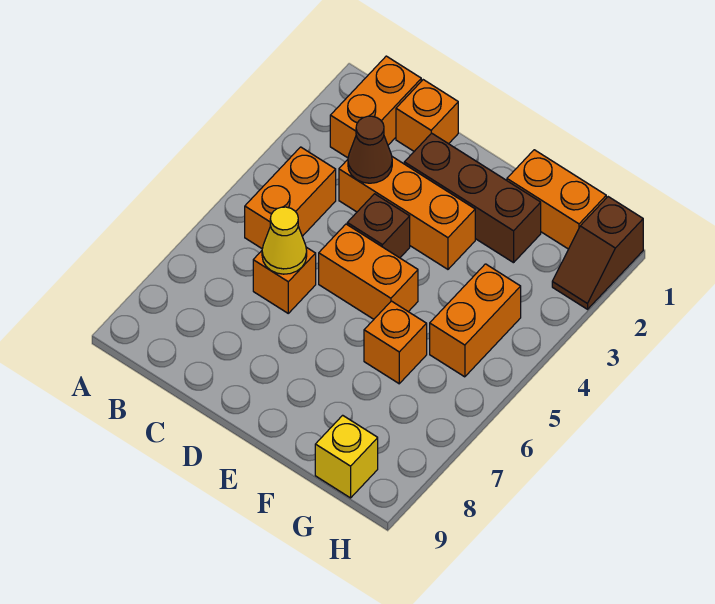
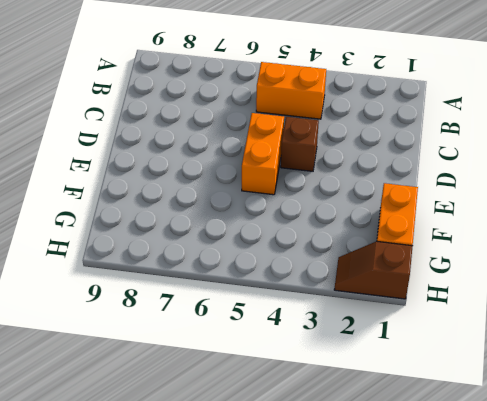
none -> orange 1x2 brick [330,56,421,158]
none -> orange 1x1 brick [396,80,458,151]
none -> orange 1x3 brick [339,157,475,269]

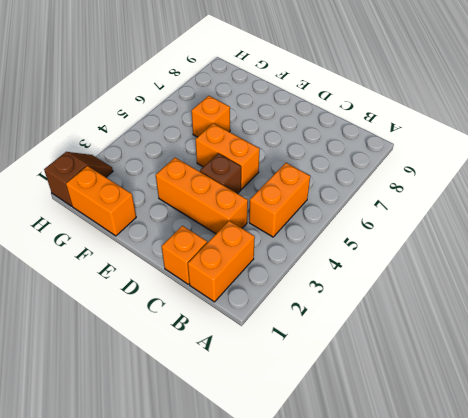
none -> orange 1x1 brick [253,247,316,313]
none -> brown 1x3 brick [404,133,541,263]
none -> orange 1x2 brick [430,264,521,377]

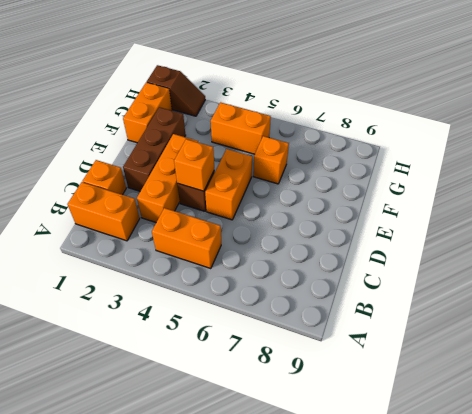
orange 1x1 brick [174,139,214,191] -> orange 1x1 brick moved to [253,247,316,313]
none -> yellow 1x1 brick [315,415,378,498]
none -> brown 1x1 cone [348,116,392,183]
none -> yellow 1x1 cone [262,207,307,274]

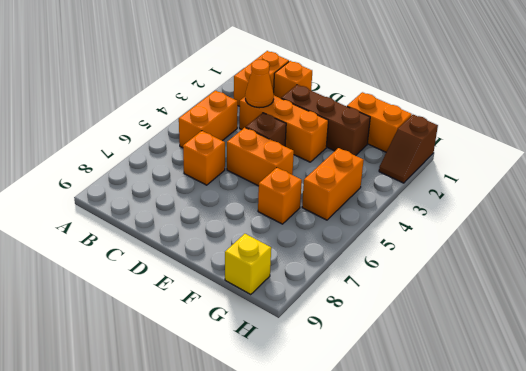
orange 1x1 cone [245,60,274,108] -> brown 1x1 cone [348,116,392,183]
none -> yellow 1x1 cone [262,207,307,274]

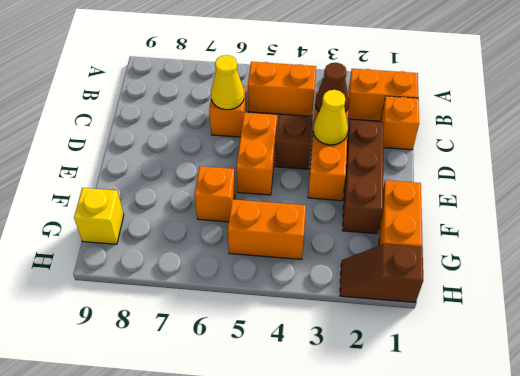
yellow 1x1 cone [313,90,348,145] -> none

